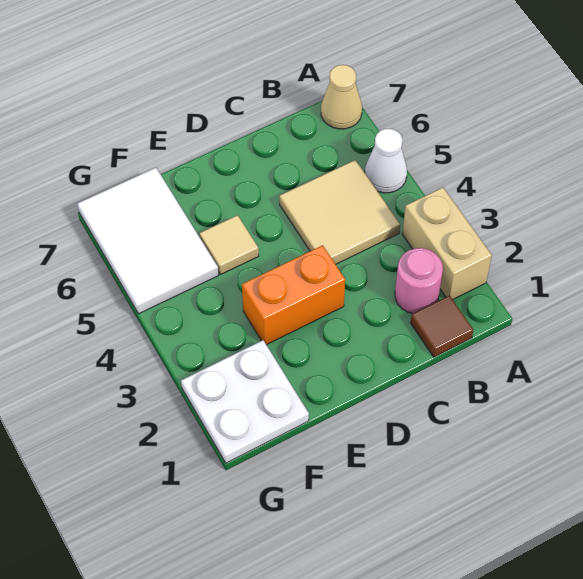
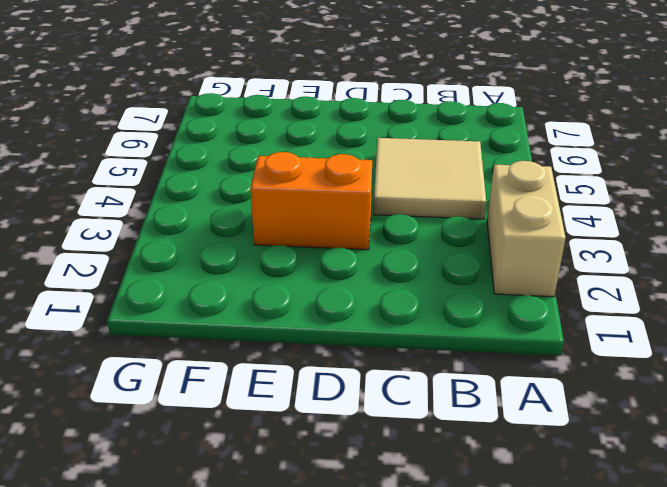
none -> white 1x1 cone [365,129,407,193]
none -> tan 1x1 cone [321,65,362,129]

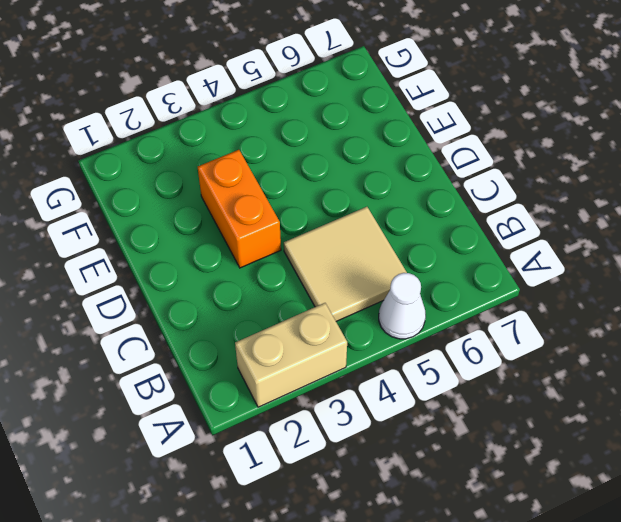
none -> tan 1x1 cone [321,65,362,129]
none -> brown 1x1 tile [411,295,473,357]

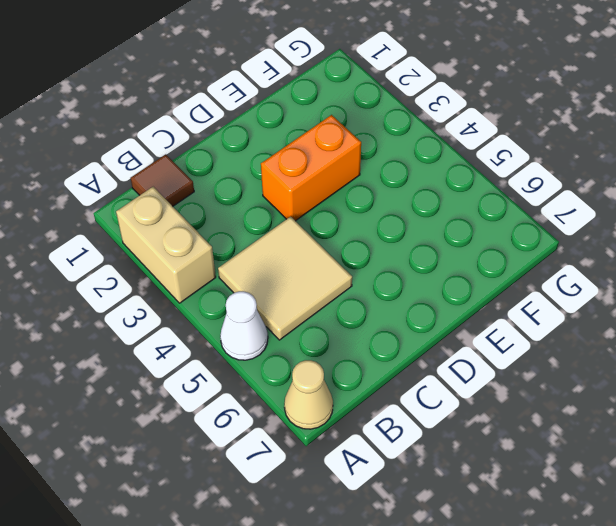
none -> pink 1x1 round brick [395,248,443,314]
none -> tan 1x1 tile [199,215,259,275]

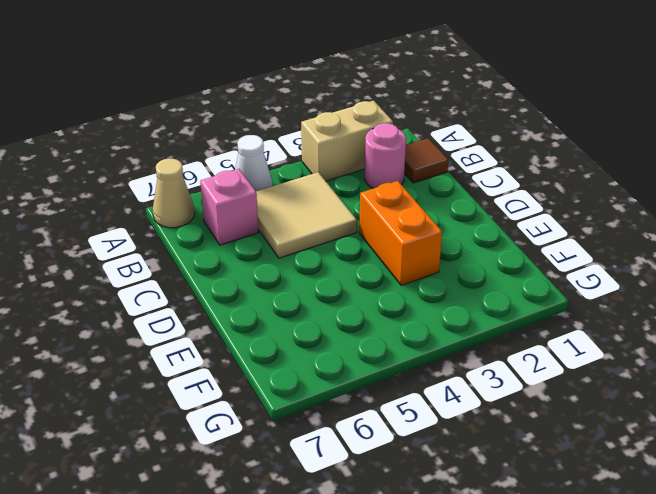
pink 1x1 brick [200,169,258,245] -> none
none -> tan 1x1 tile [199,215,259,275]
none -> white 2x2 plate [181,340,309,463]

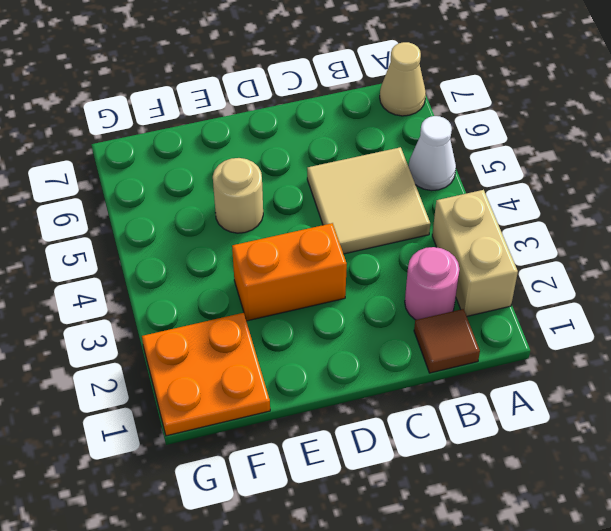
tan 1x1 round brick [213,158,263,233] -> tan 1x1 tile [199,215,259,275]
orange 2x2 plate [142,313,270,436] -> white 2x2 plate [181,340,309,463]
none -> white 2x3 tile [77,168,219,314]

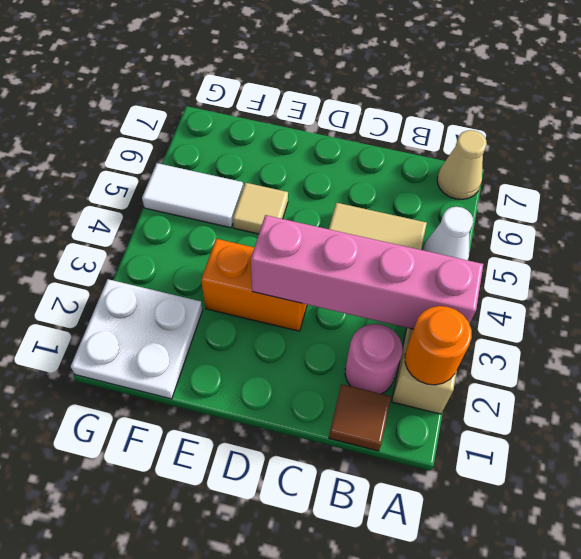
orange 1x1 round brick [405,306,472,385] -> none
pink 1x4 brick [251,215,483,329] -> none
white 1x2 tile [142,163,243,228] -> white 2x3 tile [77,168,219,314]

